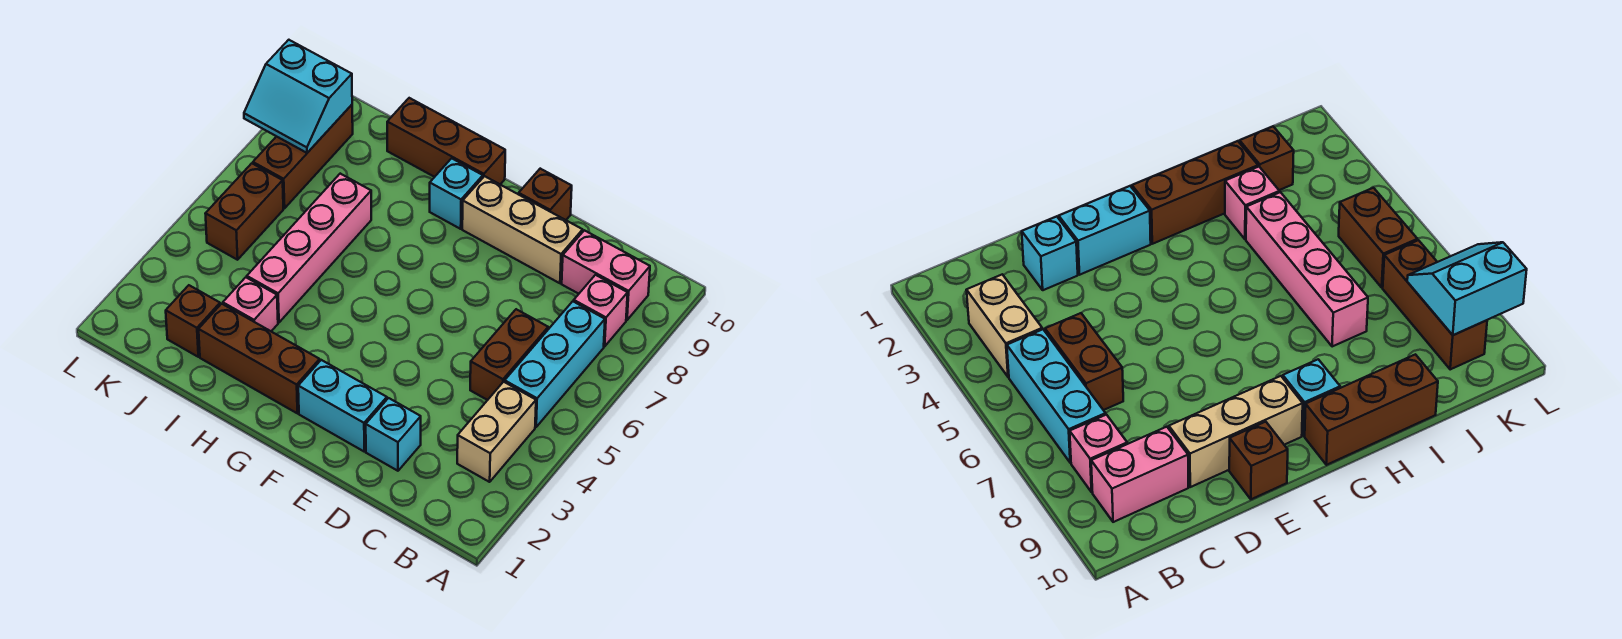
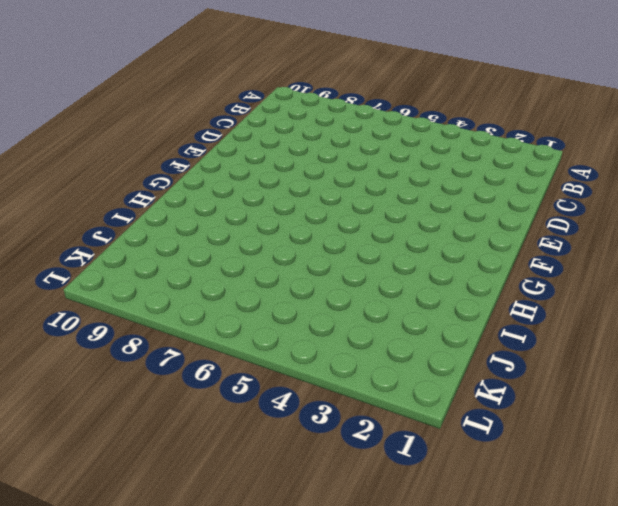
none -> tan 1x2 brick [457,382,536,482]
none -> cyan 1x3 brick [505,301,605,427]
none -> pink 1x1 brick [574,275,628,347]

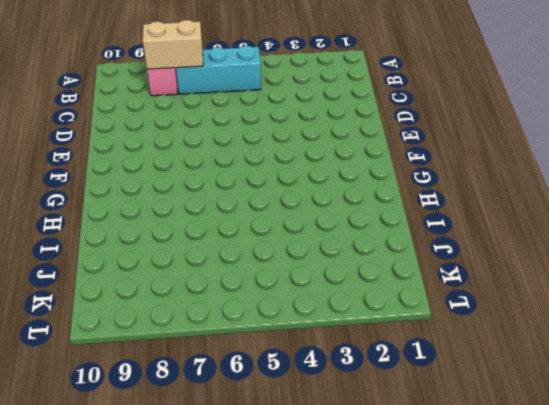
tan 1x2 brick [143,20,203,69] -> tan 1x2 brick moved to [457,382,536,482]
none -> pink 1x2 brick [562,230,650,320]
none -> brown 1x2 brick [470,309,548,400]
none -> cyan 1x1 brick [366,398,421,471]

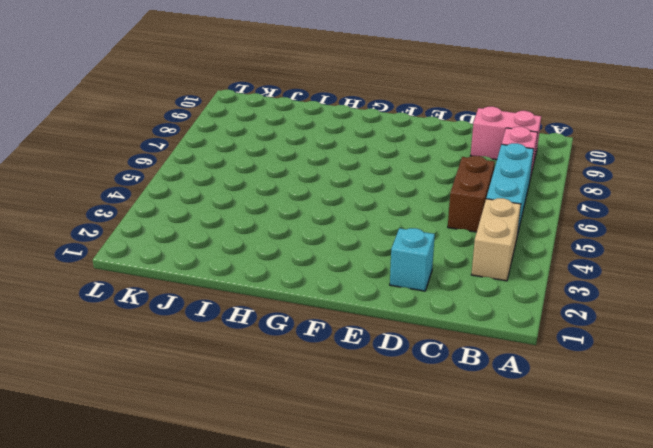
none -> tan 1x3 brick [462,176,583,283]
none -> cyan 1x2 brick [298,360,387,451]
none -> brown 1x1 brick [519,169,572,220]

